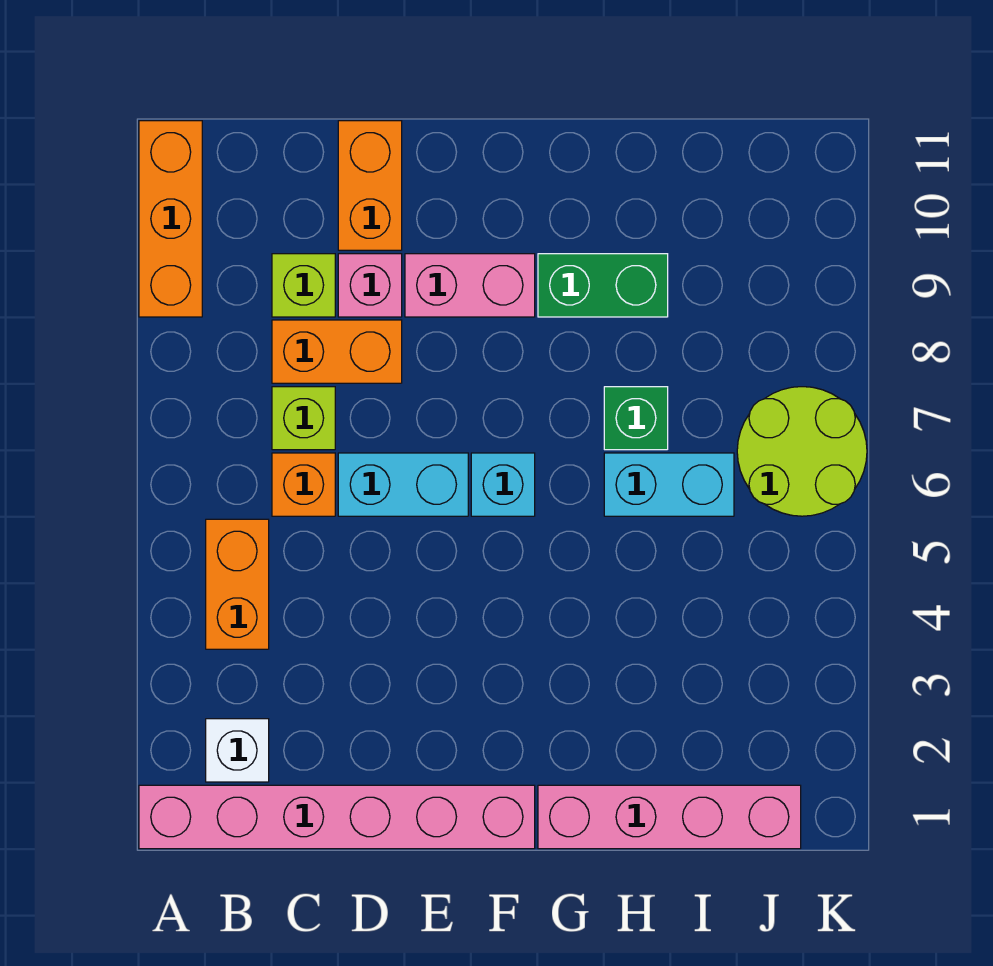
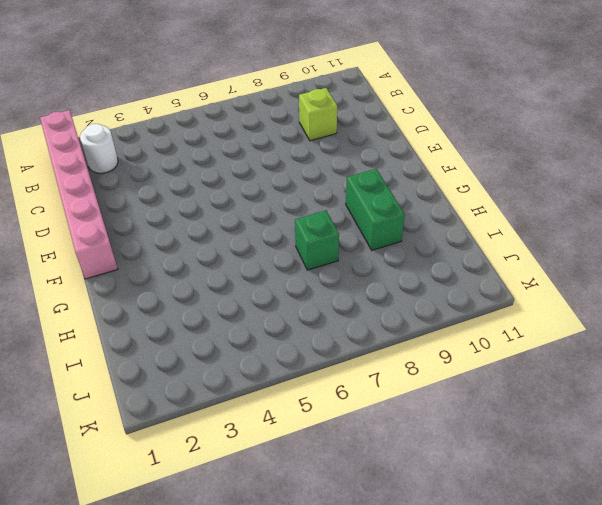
white 1x1 round brick [80,124,118,173] -> white 1x1 brick [206,719,269,782]
none -> orange 1x3 brick [139,121,202,317]
none -> orange 1x2 brick [206,519,269,649]
none -> orange 1x1 brick [272,453,335,516]

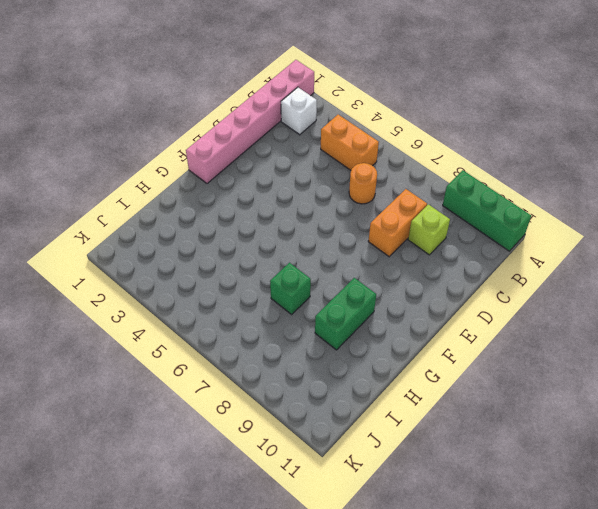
green 1x3 brick [443,170,531,251] -> orange 1x3 brick [139,121,202,317]
orange 1x1 round brick [349,163,377,204] -> orange 1x1 brick [272,453,335,516]
none -> lime 1x1 brick [272,387,335,450]
none -> cyan 1x2 brick [338,453,468,516]
none -> pink 1x1 brick [338,254,402,317]

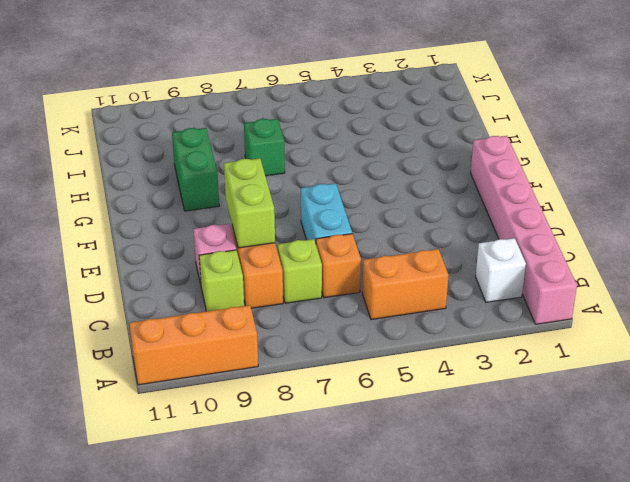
lime 1x2 brick [224,158,275,248] -> none
none -> orange 1x2 brick [338,121,402,250]
none -> pink 1x2 brick [405,254,535,317]
none -> cyan 1x1 brick [471,453,535,516]

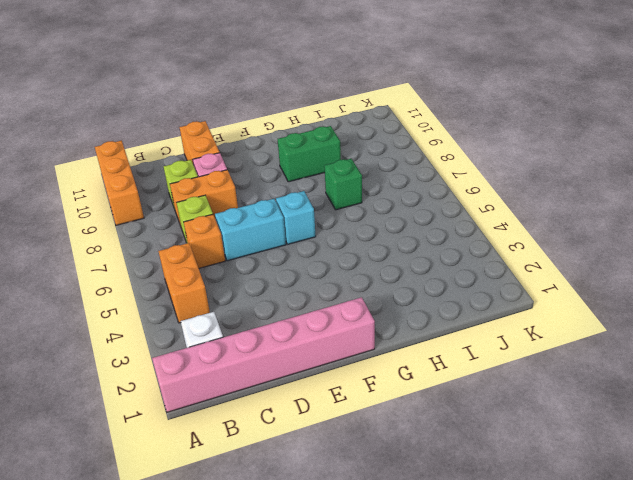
none -> pink 1x2 brick [405,254,535,317]
none -> pink 1x4 brick [538,785,801,849]
none -> cyan 1x2 brick [604,453,734,516]

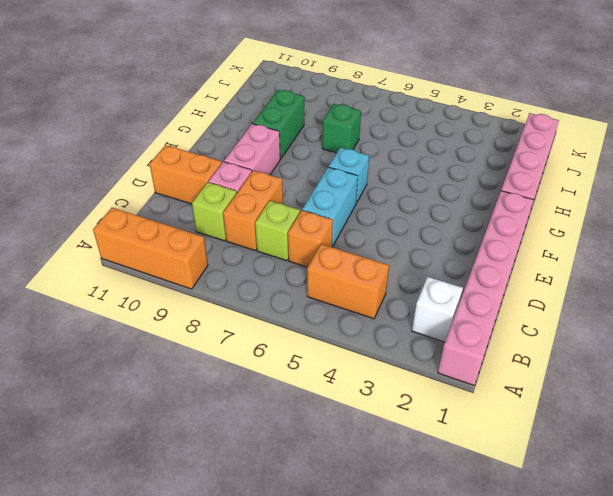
none -> cyan 1x2 brick [604,453,734,516]
none -> lime 2x2 round brick [737,387,867,516]

